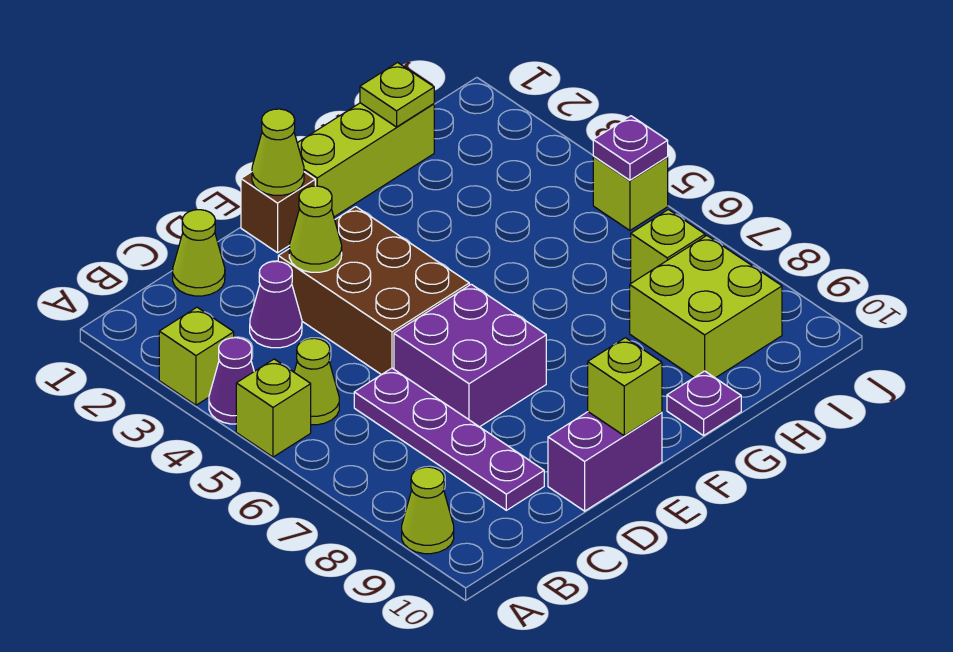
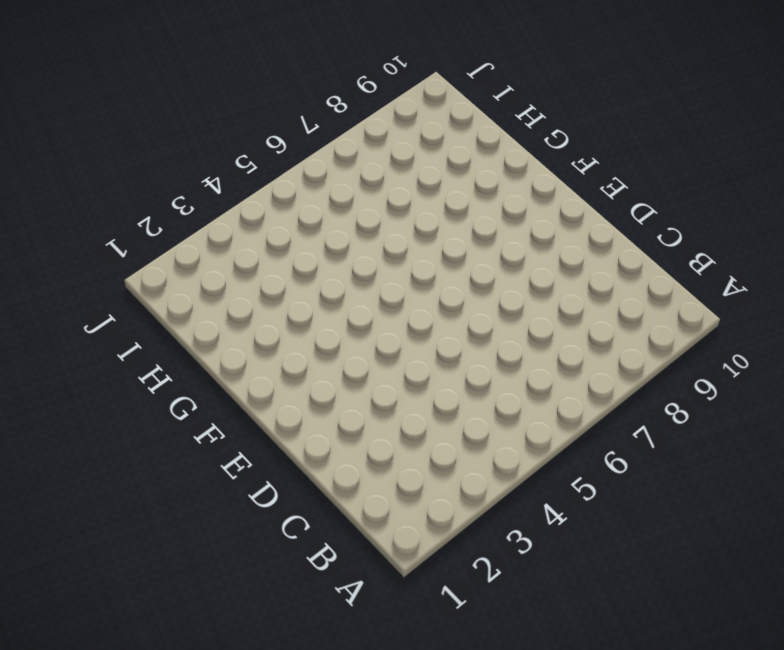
none -> lime 1x1 brick [159,307,234,405]
none -> purple 1x1 cone [209,338,254,424]
none -> lime 1x1 brick [236,359,311,457]

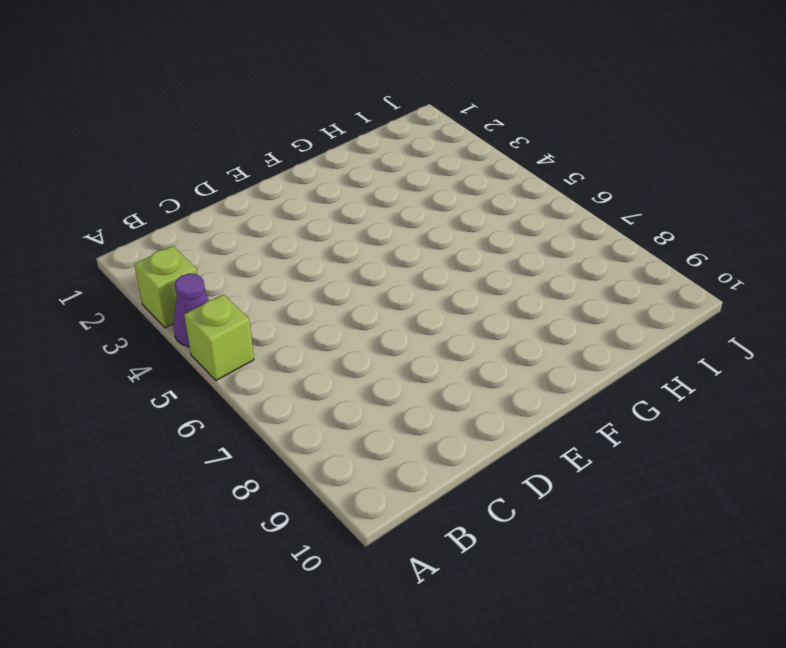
none -> lime 1x1 cone [402,467,454,554]
none -> lime 1x1 cone [294,338,339,425]
none -> lime 1x1 cone [173,210,225,296]

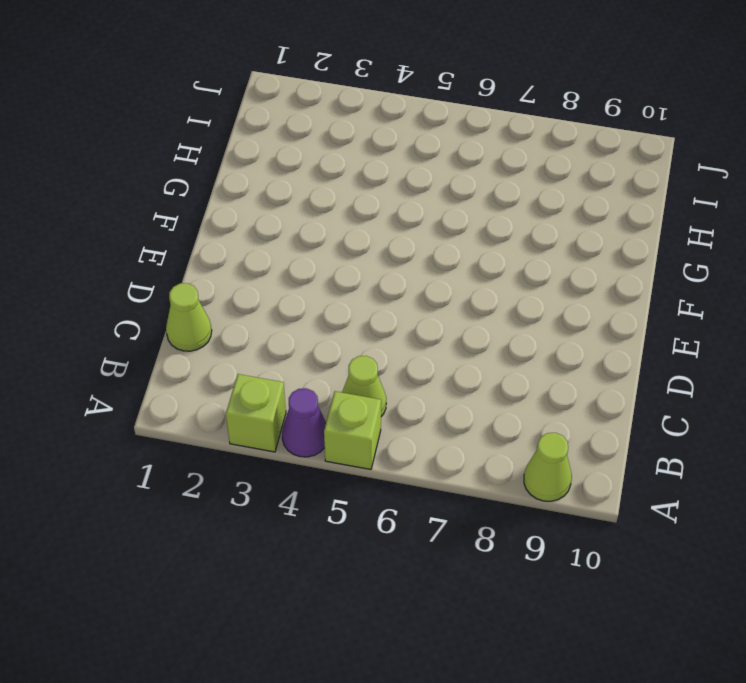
none -> purple 1x1 cone [250,261,302,348]
none -> purple 1x4 plate [354,368,544,510]
none -> brown 2x3 brick [278,207,469,375]

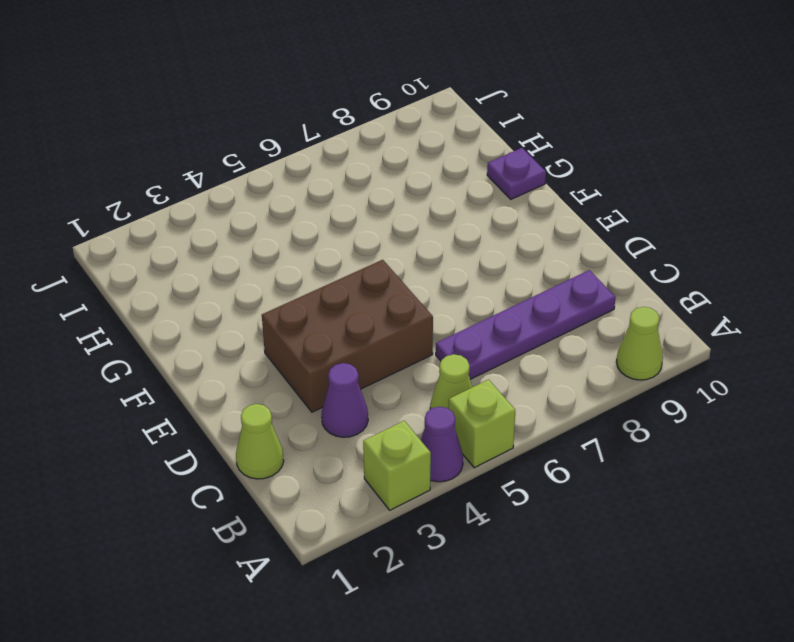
none -> purple 2x2 brick [394,284,546,427]
none -> purple 1x2 brick [548,412,662,511]
none -> brown 1x1 brick [241,172,315,253]

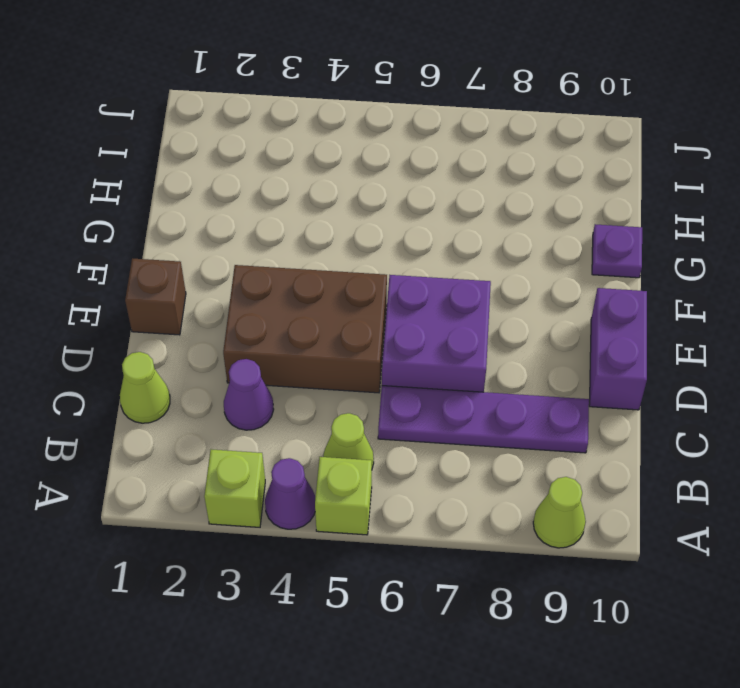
none -> lime 1x3 brick [297,103,434,217]
none -> lime 2x2 brick [630,236,782,378]
none -> lime 1x1 brick [631,210,705,283]

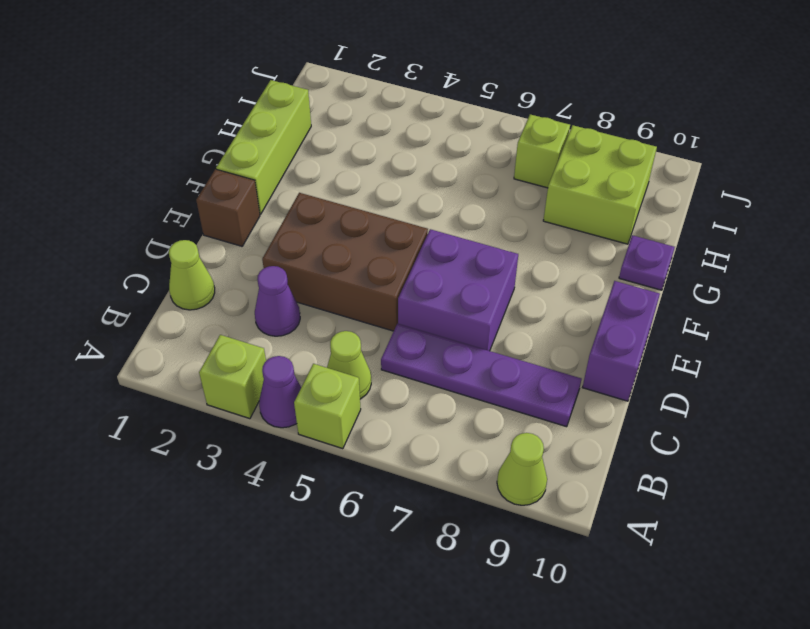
none -> lime 1x1 brick [593,157,668,230]
none -> lime 1x1 cone [289,186,342,272]
none -> lime 1x1 cone [252,109,304,195]

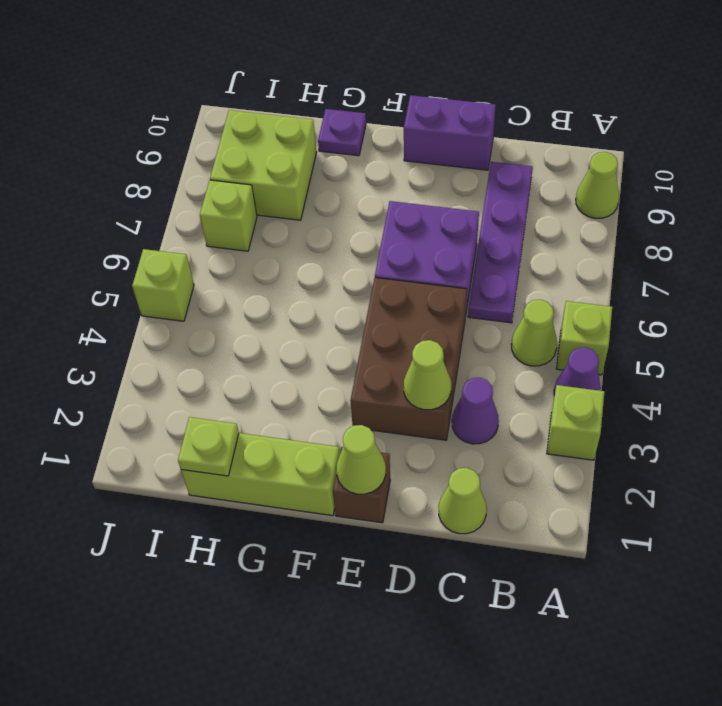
none -> lime 1x1 brick [588,338,662,436]
none -> purple 1x1 plate [593,116,668,180]

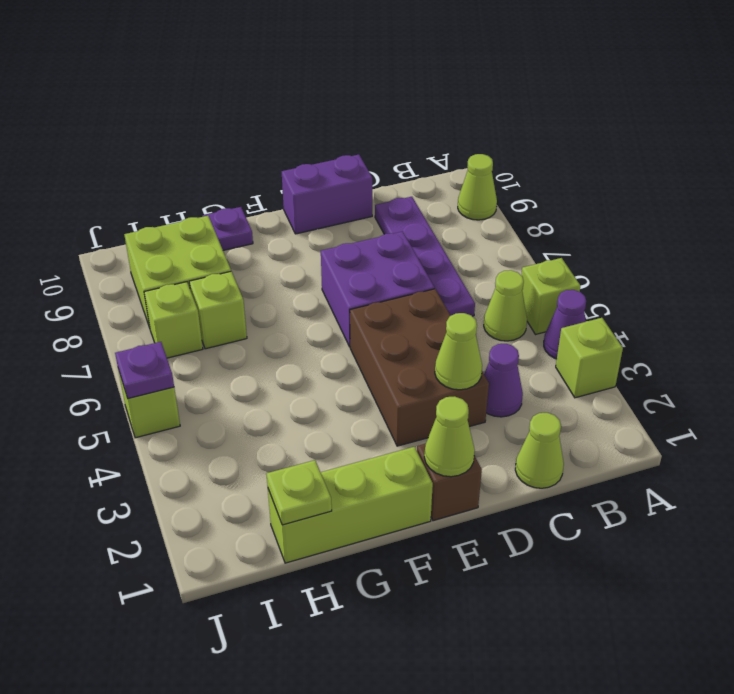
lime 1x1 brick [189,271,247,349] -> lime 1x1 brick moved to [588,338,662,436]

